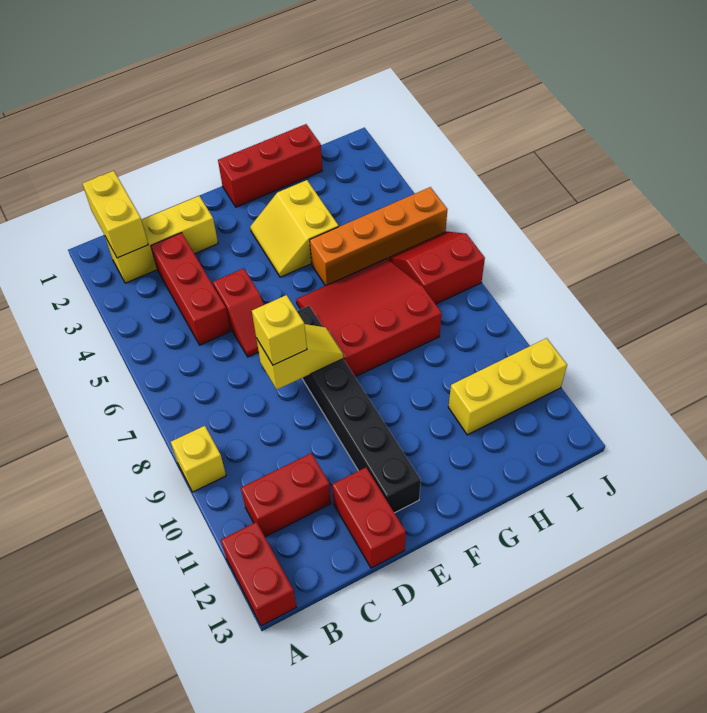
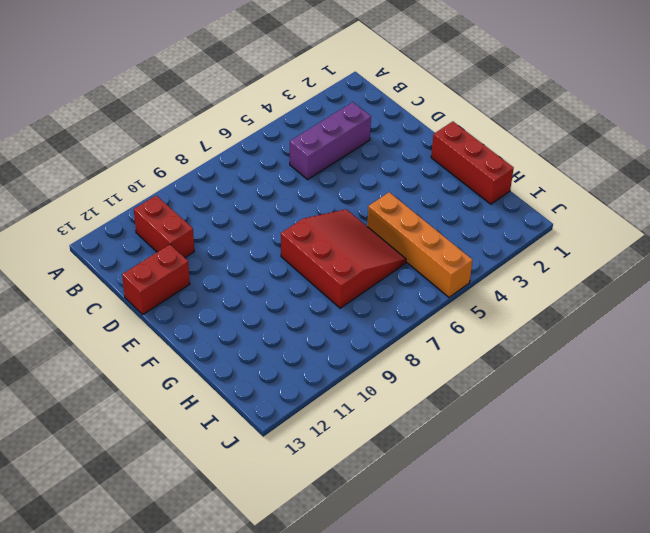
purple 1x3 brick [290,102,371,179] -> red 1x3 brick [151,233,230,345]
none -> yellow 1x1 brick [171,426,226,492]
none -> red 1x2 brick [221,522,296,626]
none -> yellow 1x3 brick [105,196,218,283]

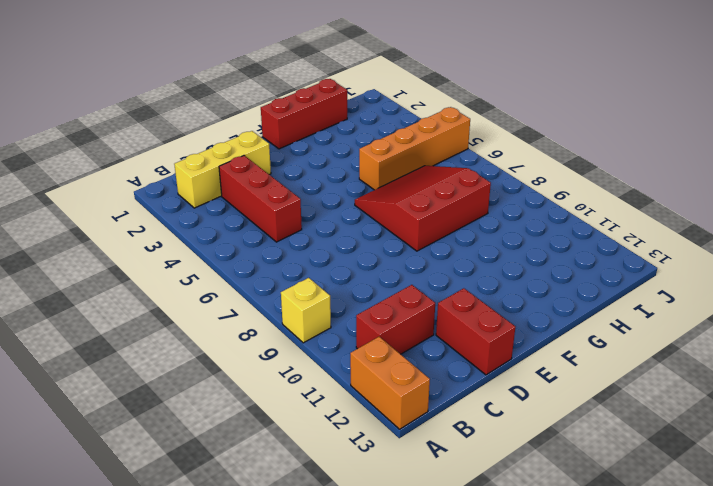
orange 1x2 brick [350,337,430,429] -> red 1x2 brick [221,522,296,626]
none -> red 1x2 slope [213,268,264,357]
none -> black 1x6 brick [297,306,421,513]
none -> yellow 2x2 slope [250,180,339,277]

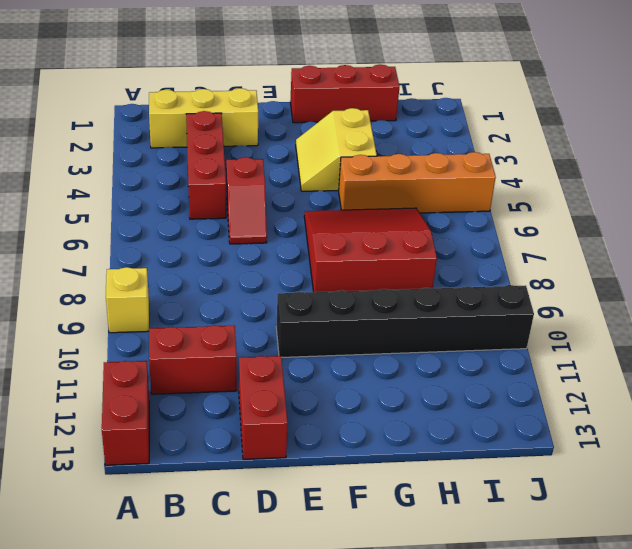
black 1x6 brick [276,285,534,357] -> black 1x6 brick turned to [297,306,421,513]
none -> yellow 1x3 brick [448,338,567,435]
none -> red 2x2 slope [389,232,485,304]
none -> yellow 1x2 brick [82,171,148,258]

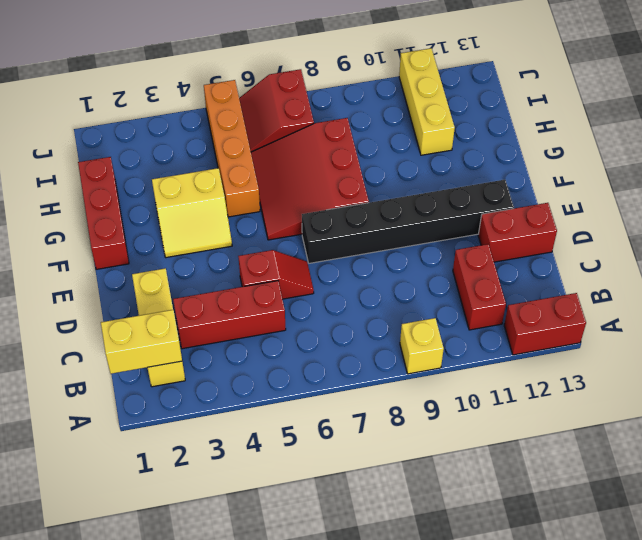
none -> yellow 1x2 slope [256,324,343,389]
none -> yellow 1x1 brick [252,295,307,365]

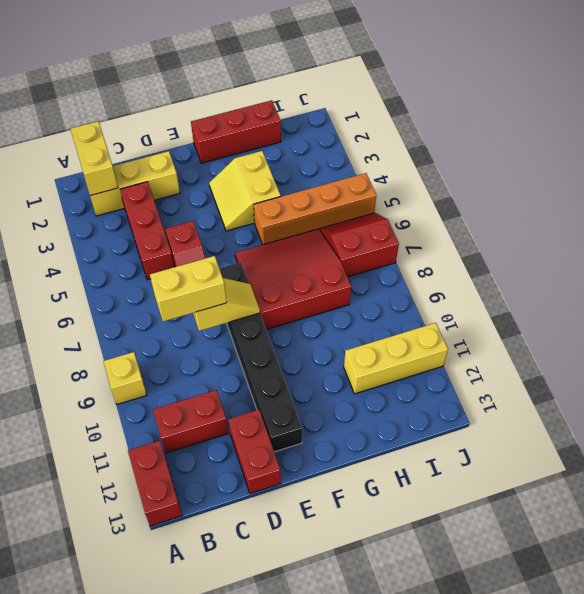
yellow 1x2 brick [150,256,227,321] -> yellow 1x1 brick [252,295,307,365]

